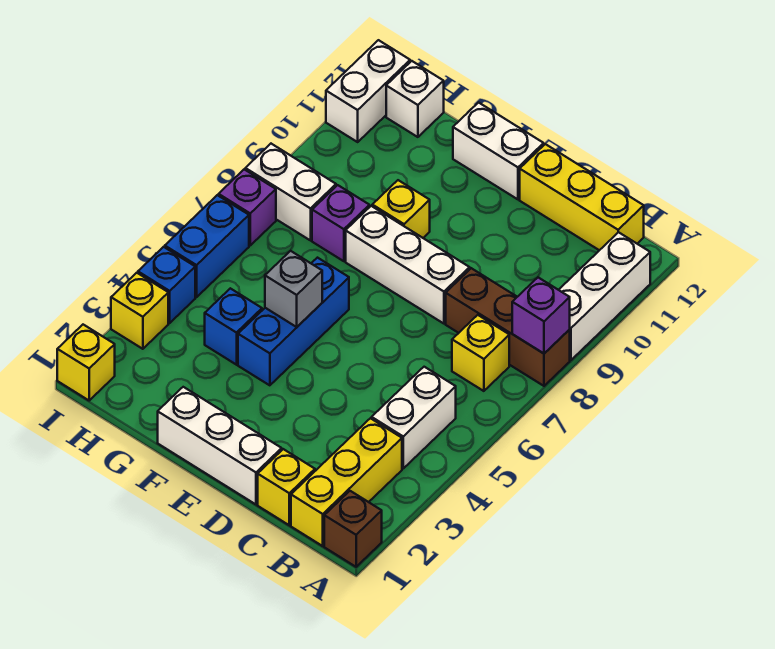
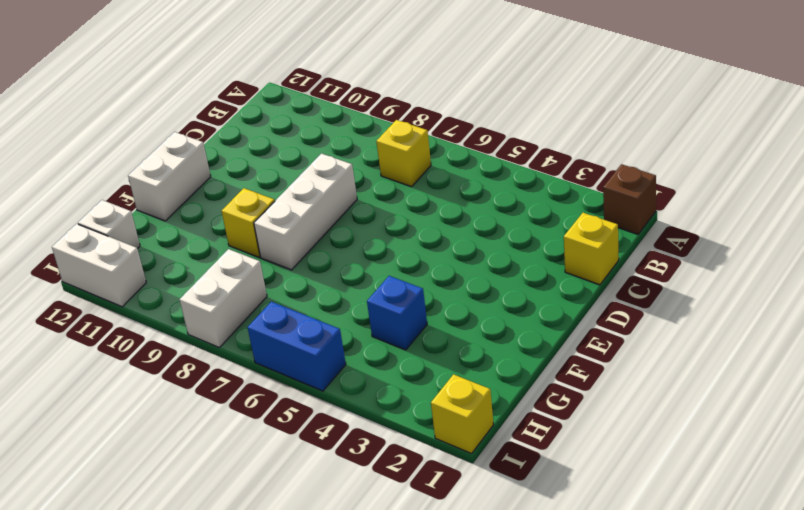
none -> brown 1x3 brick [446,268,570,386]
none -> white 1x3 brick [559,232,650,360]
none -> yellow 1x3 brick [291,418,402,546]

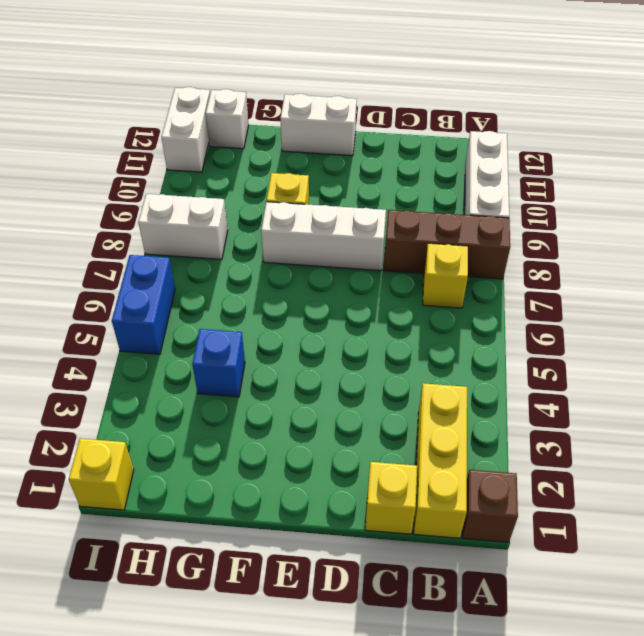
none -> white 1x2 brick [372,367,456,468]
none -> yellow 1x3 brick [520,144,644,250]
none -> white 1x3 brick [158,387,282,504]

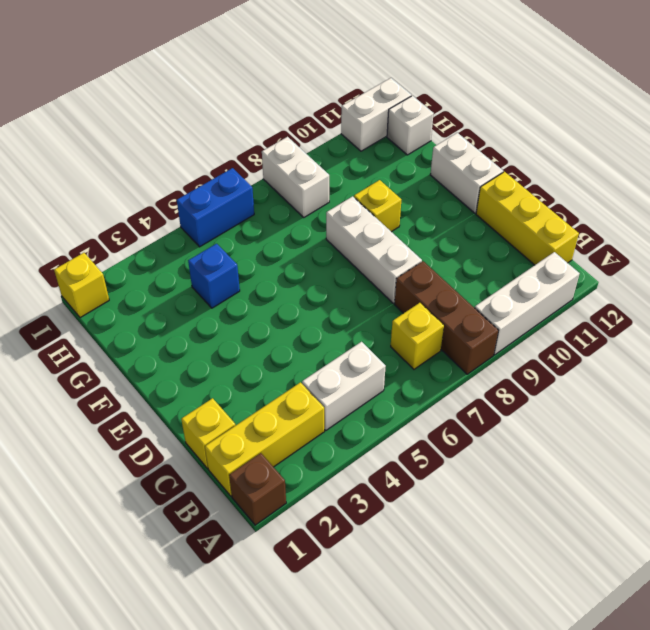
none -> white 1x3 brick [158,387,282,504]
none -> blue 1x3 brick [238,258,349,385]
none -> purple 1x1 brick [312,185,369,261]

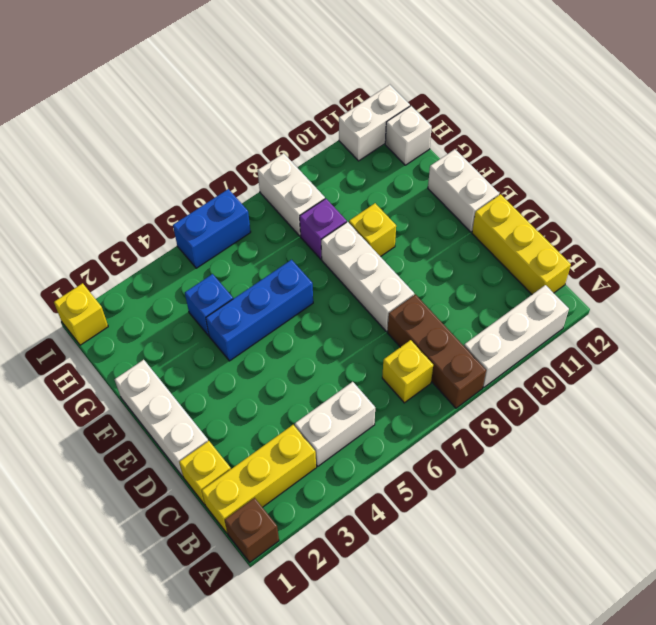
none -> yellow 1x1 brick [111,273,168,349]
none -> blue 1x1 brick [138,247,195,323]
none -> purple 1x1 brick [219,169,276,245]

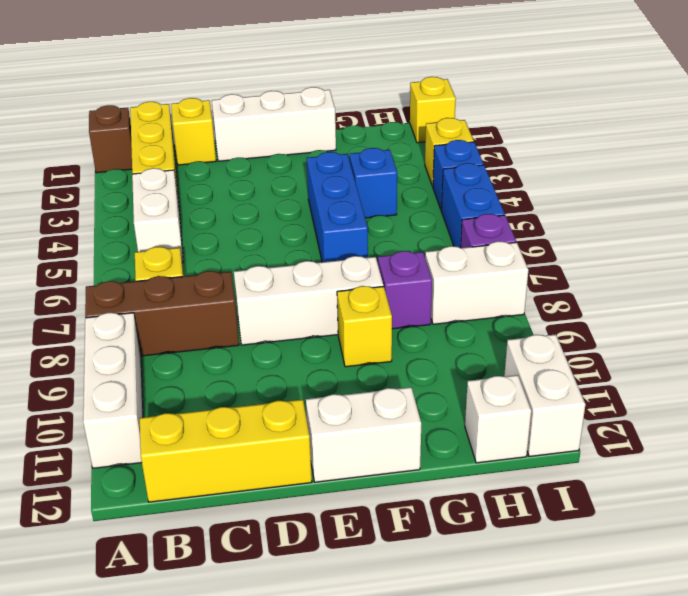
none -> purple 1x1 brick [512,278,570,353]
none -> grey 1x1 brick [265,251,322,327]

